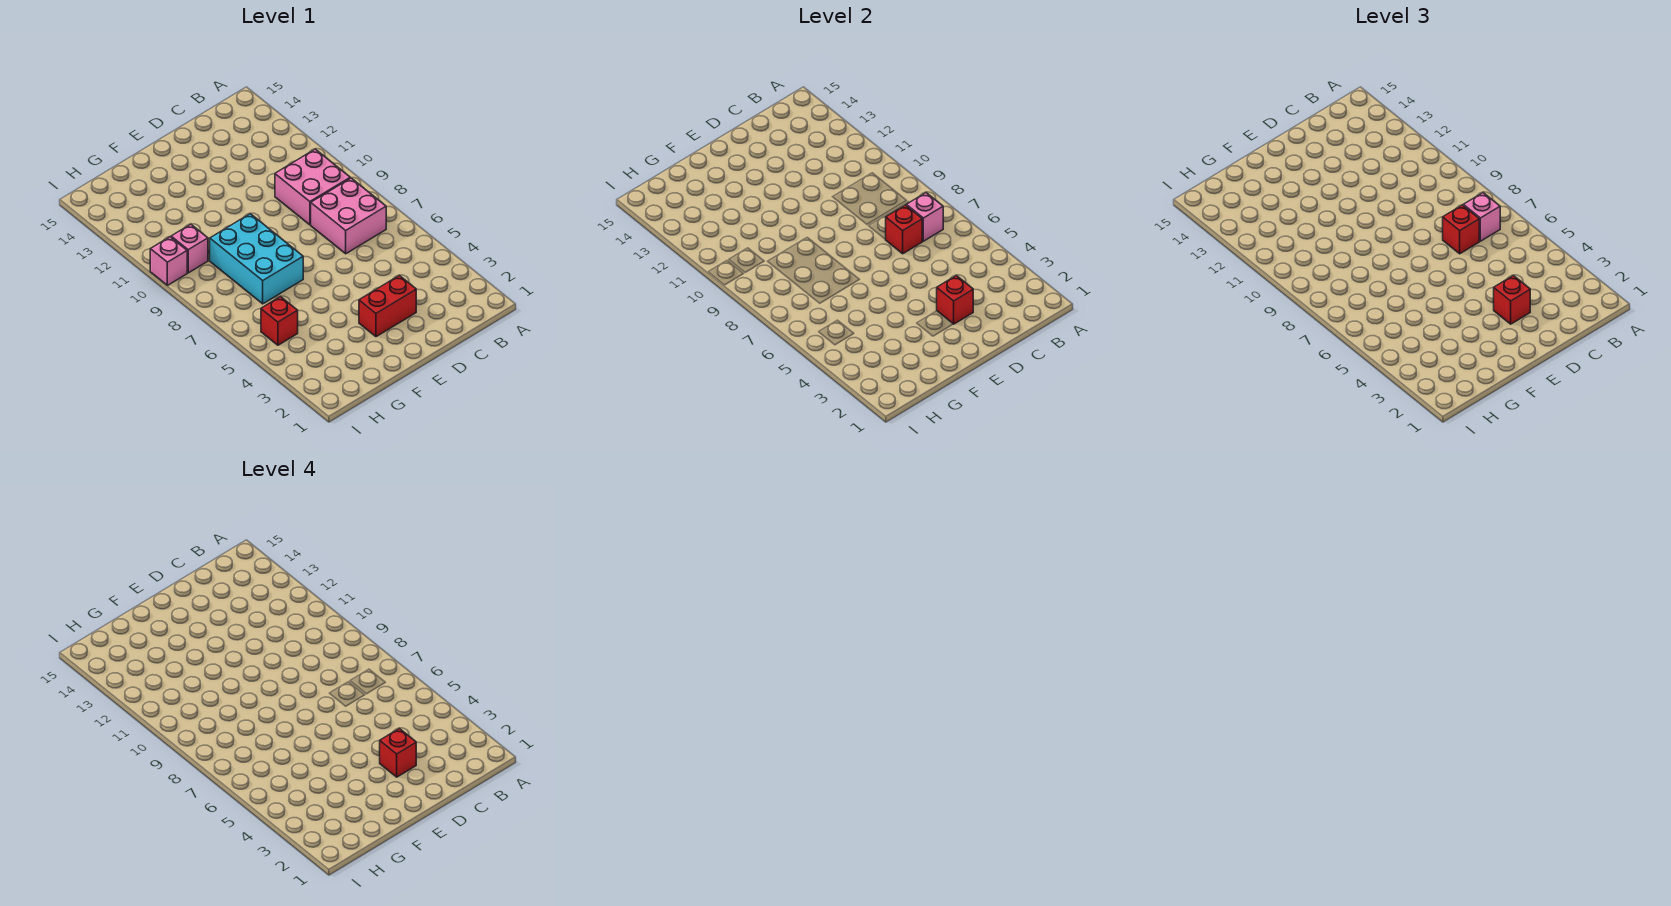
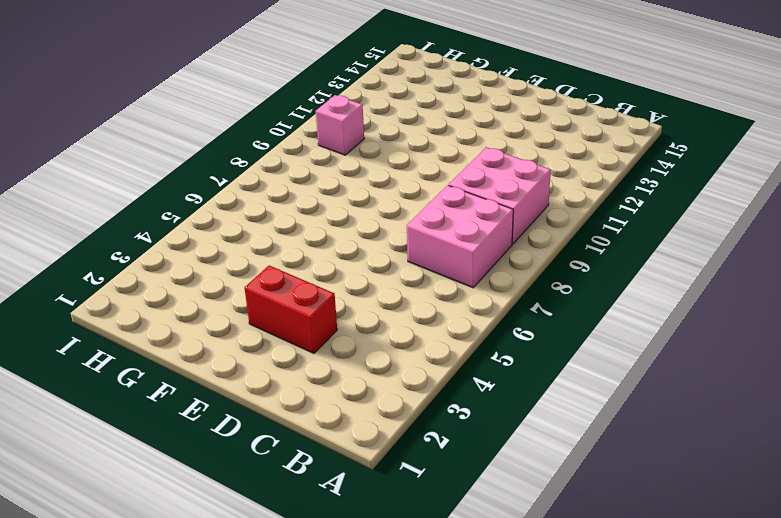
none -> cyan 2x3 brick [210,214,303,304]
none -> red 1x1 brick [261,297,298,345]
none -> pink 1x1 brick [150,237,187,285]

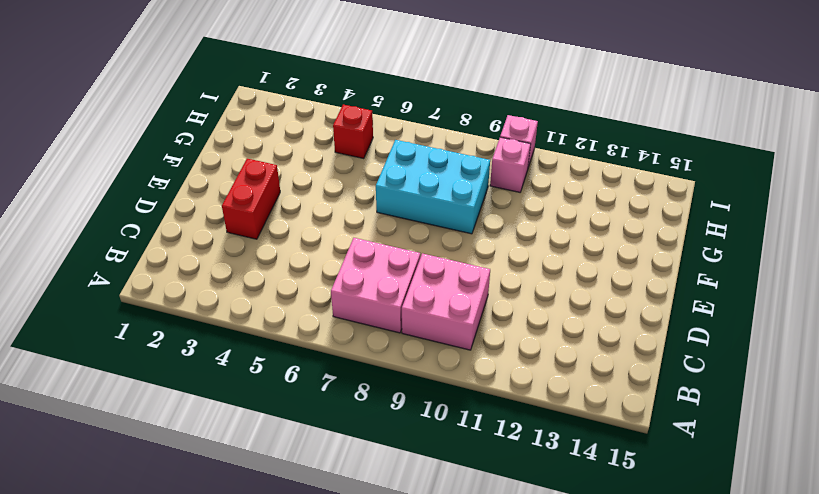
none -> pink 1x1 brick [906,193,943,241]
none -> red 1x1 brick [885,205,922,254]
none -> red 1x1 brick [937,276,973,324]

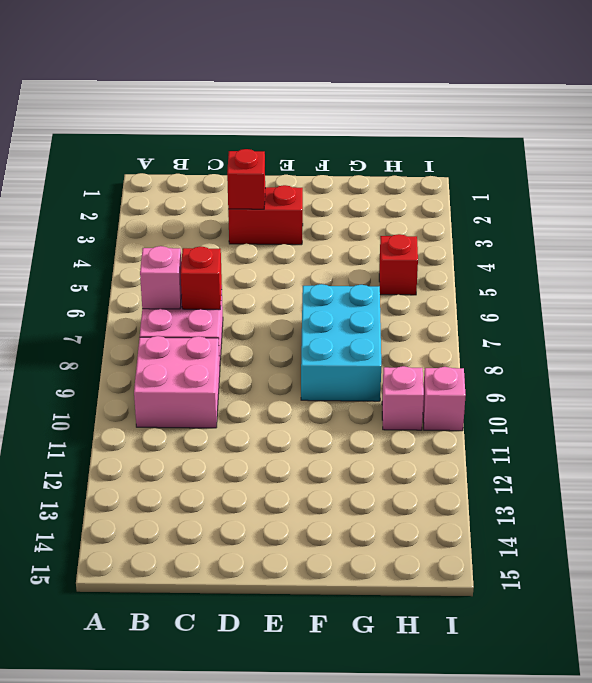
none -> pink 1x1 brick [1463,193,1500,241]
none -> red 1x1 brick [1443,205,1479,254]
none -> red 1x1 brick [1494,276,1530,324]

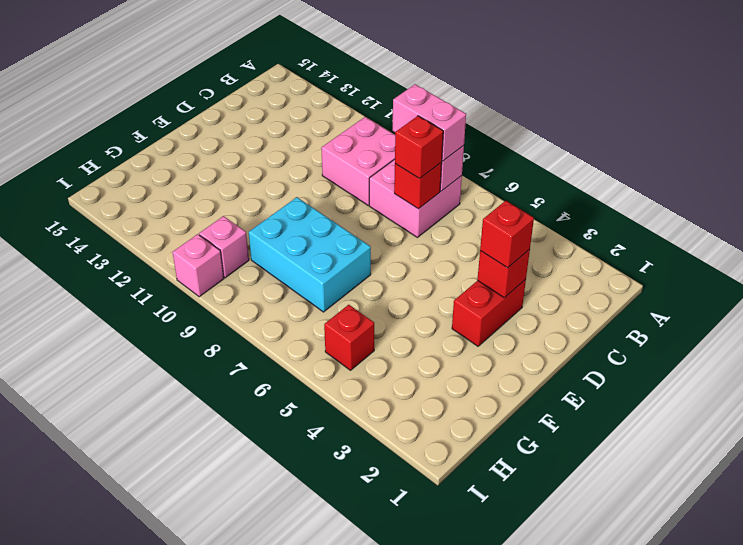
pink 1x2 brick [392,84,466,161] -> pink 1x1 brick [1463,193,1500,241]
none -> red 1x1 brick [380,729,416,777]

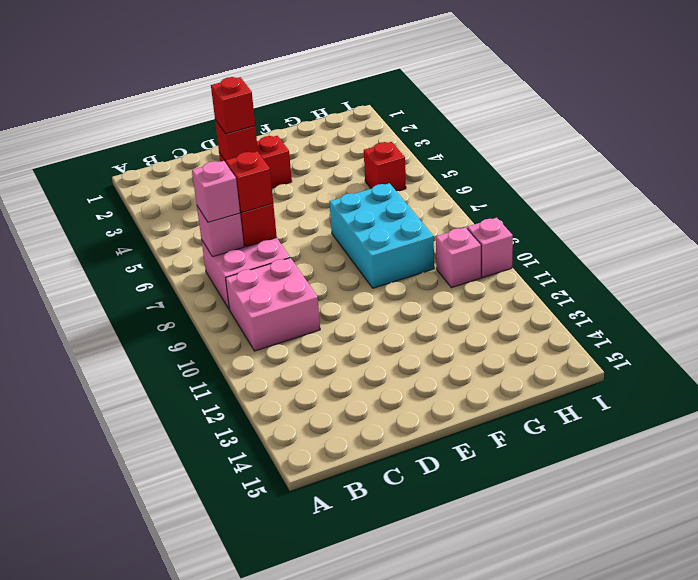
none -> red 1x1 brick [380,729,416,777]

